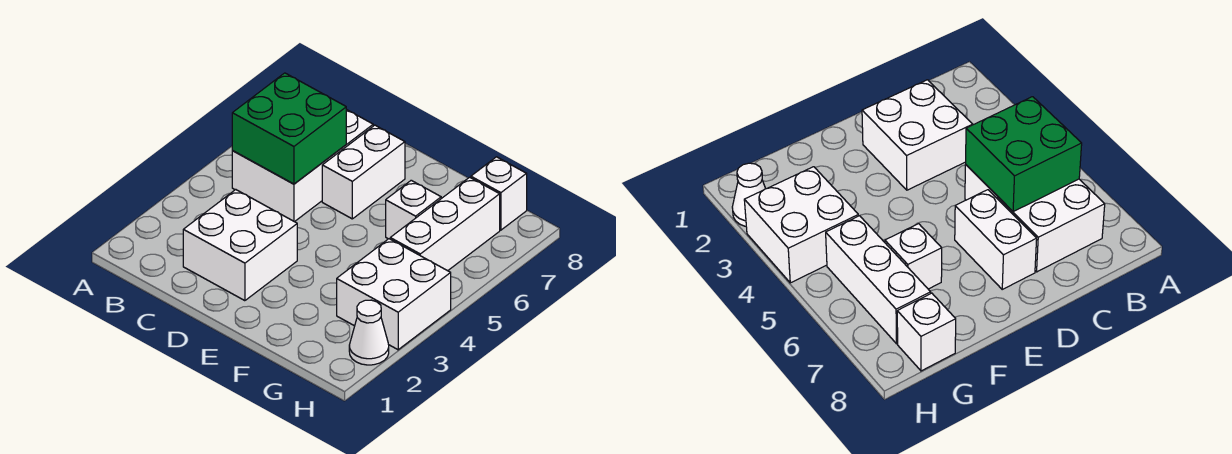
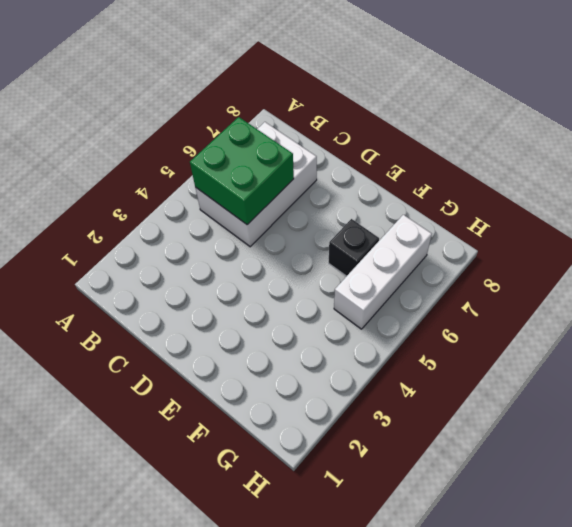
black 1x1 brick [329,219,379,276] -> white 1x1 brick [386,180,441,239]
none -> white 2x2 brick [183,190,297,301]
none -> white 1x2 brick [322,125,405,219]

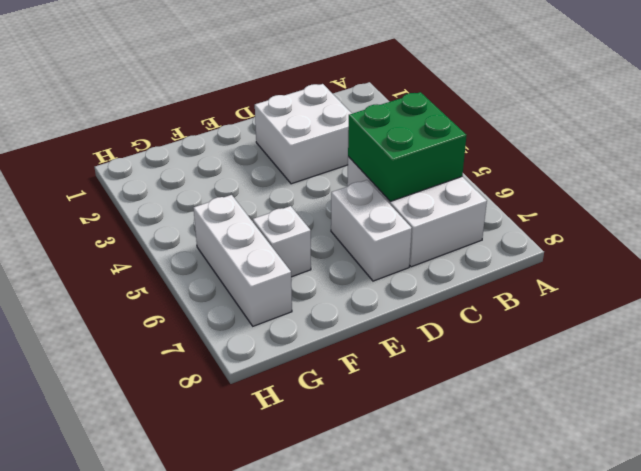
none -> white 2x2 brick [337,239,451,350]
none -> white 1x1 brick [471,157,527,230]

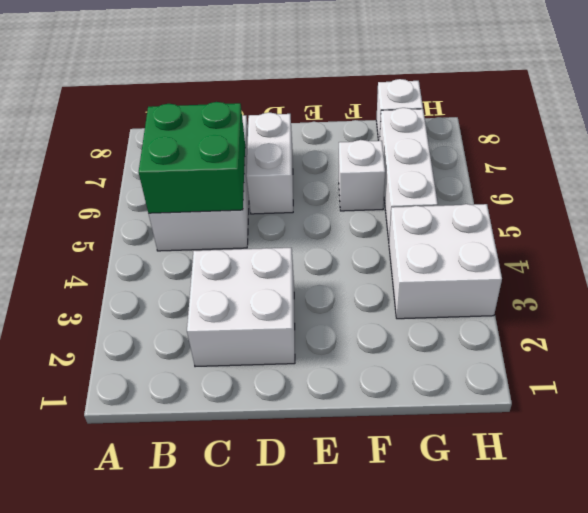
none -> white 1x1 cone [349,300,389,365]

